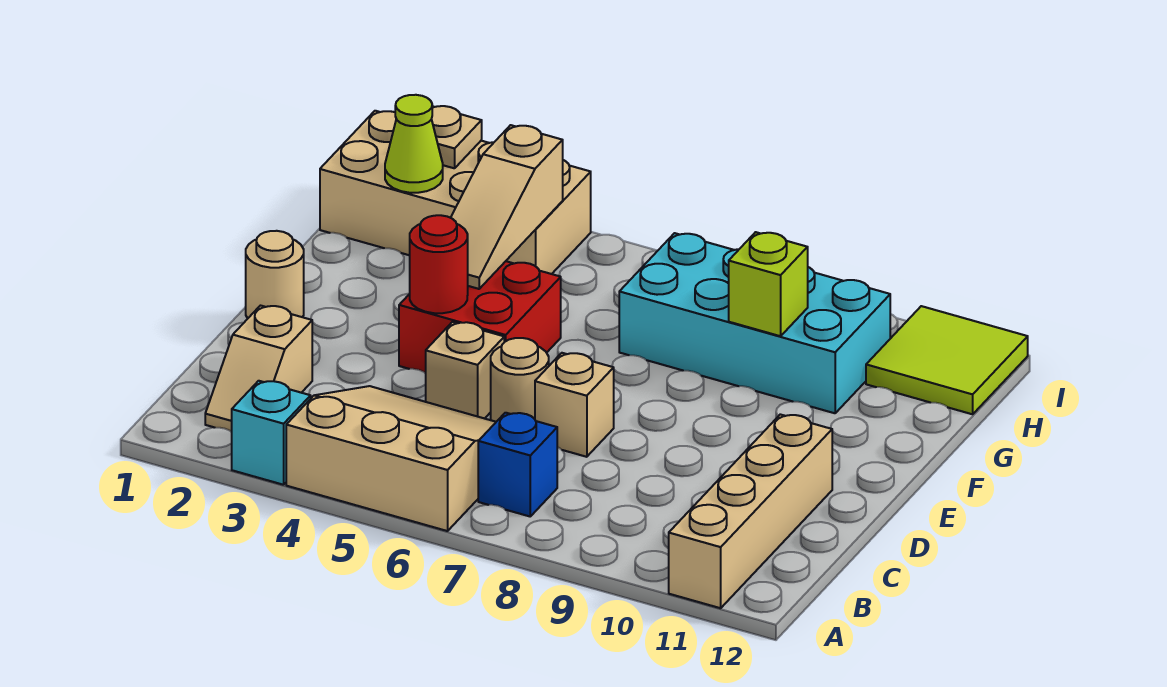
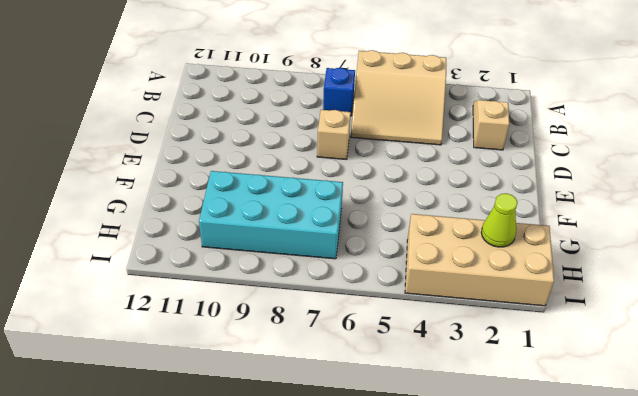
none -> cyan 1x1 brick [232,381,311,485]
none -> tan 1x4 brick [669,414,832,608]
none -> tan 1x1 brick [426,322,504,419]

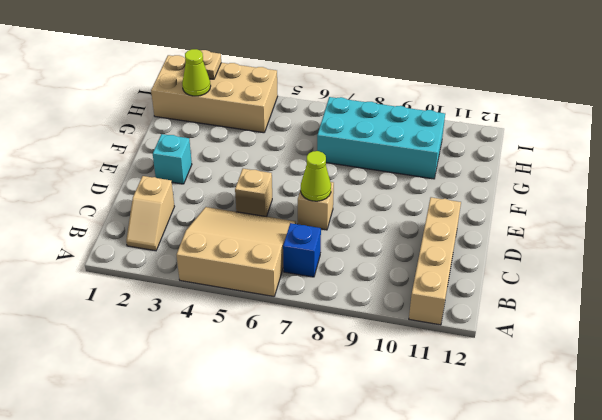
lime 1x1 cone [301,151,331,201] -> none
cyan 1x1 brick [153,134,192,184] -> cyan 1x1 brick moved to [232,381,311,485]
none -> tan 1x1 round brick [491,338,549,422]
none -> tan 1x1 round brick [246,231,304,318]
none -> red 2x2 brick [399,261,561,373]

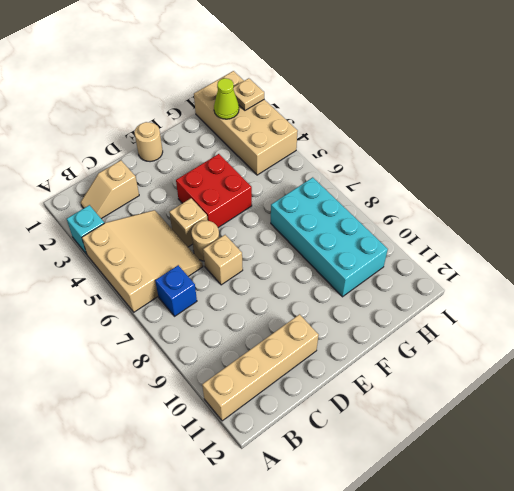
none -> lime 2x2 tile [866,306,1028,414]
none -> red 1x1 round brick [410,215,468,313]
none -> tan 1x3 slope [451,125,563,289]

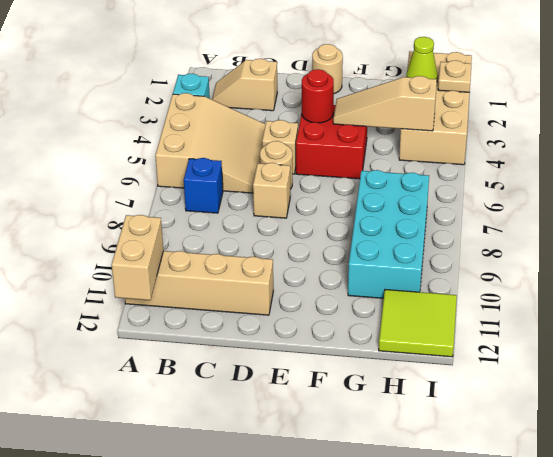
tan 1x2 brick [112,215,163,300] -> none
none -> lime 1x1 brick [729,232,808,336]

